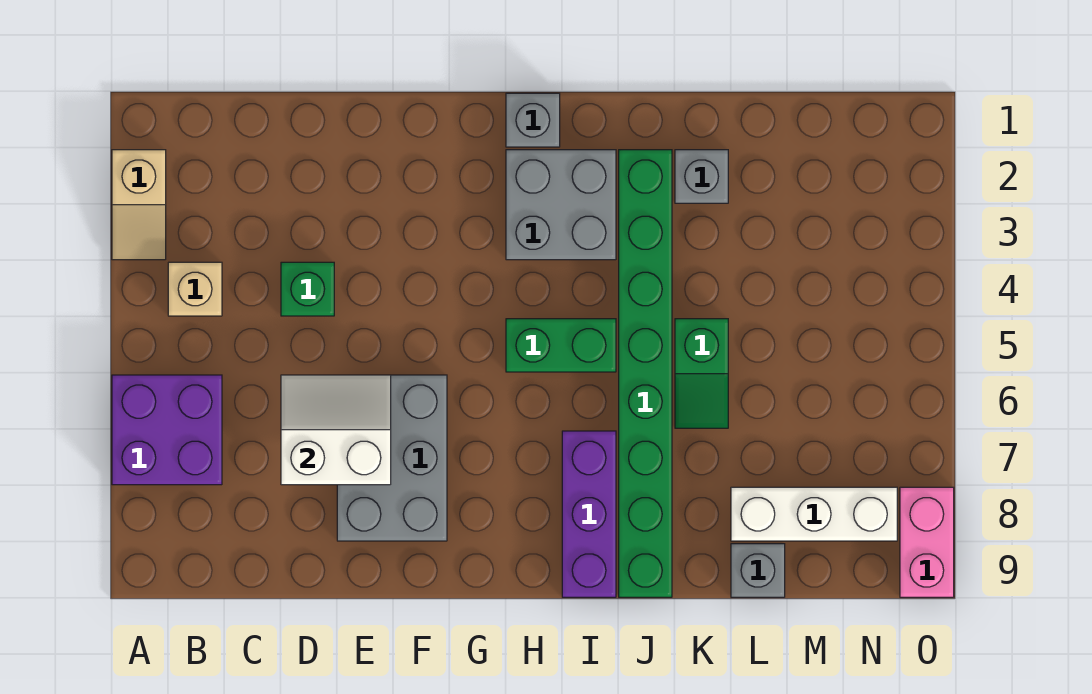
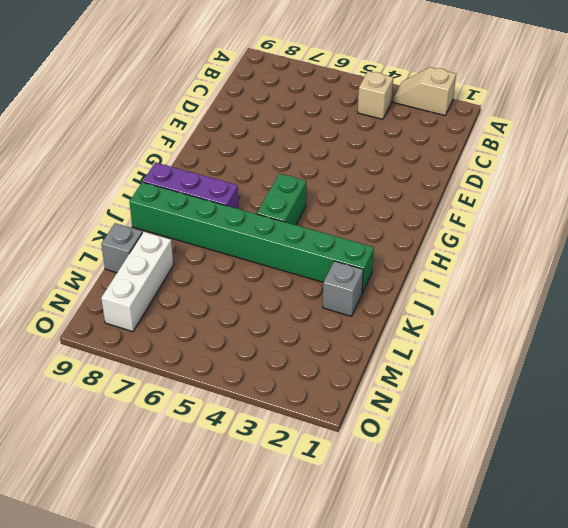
none -> purple 2x2 brick [112,375,222,485]
none -> green 1x1 brick [281,262,334,316]
none -> grey 2x3 brick [337,375,447,541]

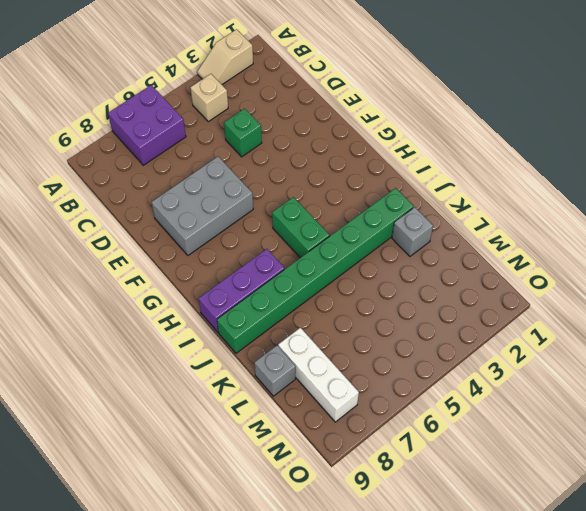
none -> grey 1x1 brick [506,93,560,147]
none -> grey 2x2 brick [506,150,616,260]
none -> green 1x2 slope [675,319,728,428]

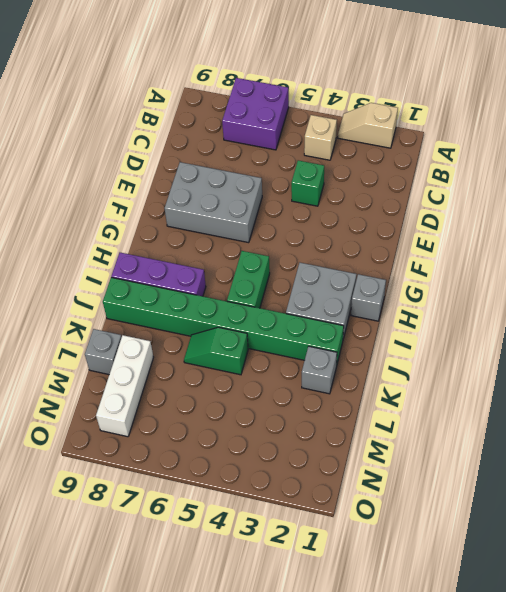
none -> pink 1x2 brick [900,487,954,597]
none -> white 2x2 slope [281,375,391,485]

